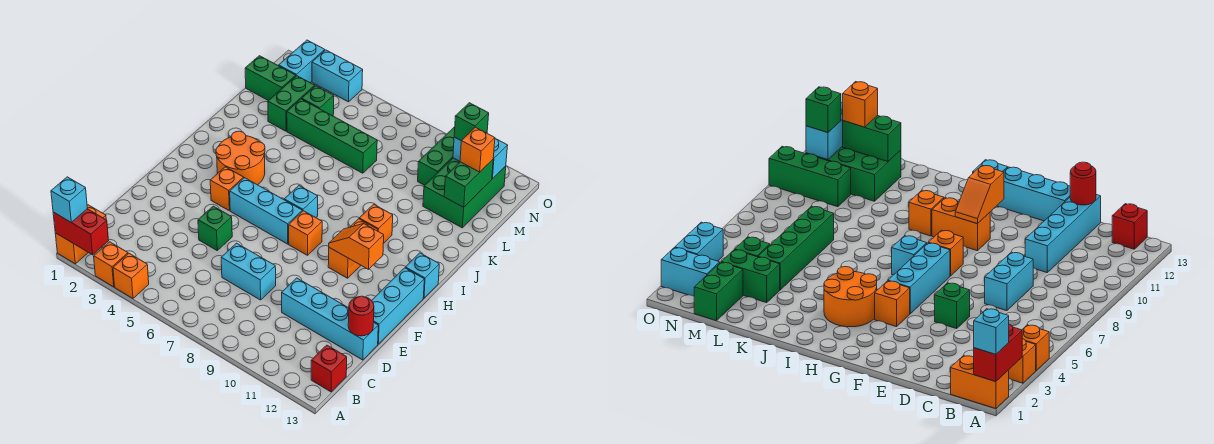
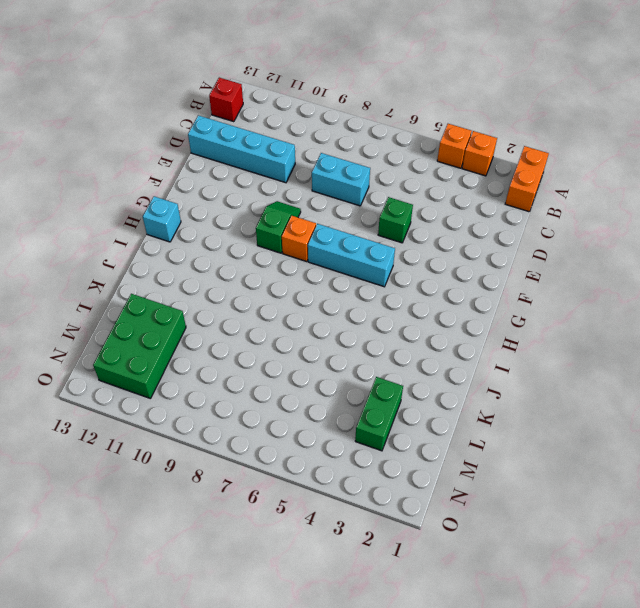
green 1x2 slope [256,201,301,253] -> none
none -> cyan 1x3 brick [372,268,424,344]
none -> orange 1x1 brick [210,167,244,210]
none -> orange 1x2 brick [328,219,378,278]
none -> orange 2x2 round brick [216,131,265,185]

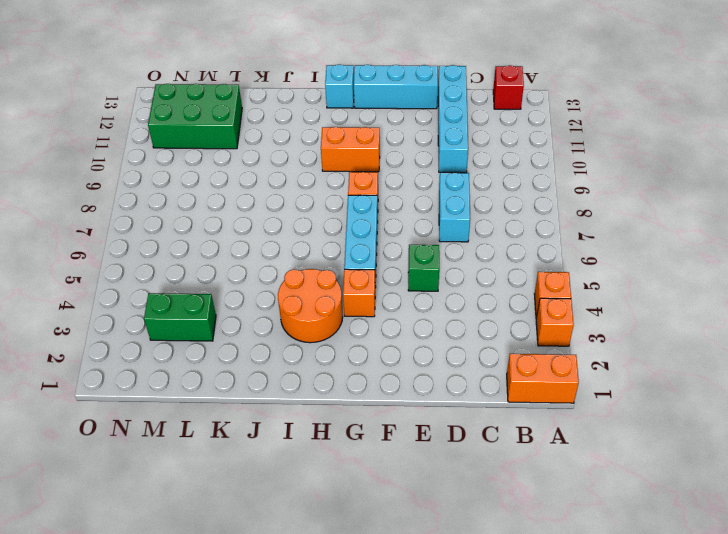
none -> cyan 1x1 brick [284,186,318,218]
none -> orange 1x1 brick [359,204,393,244]
none -> green 1x4 brick [287,99,377,173]
none -> green 1x2 brick [245,56,296,101]

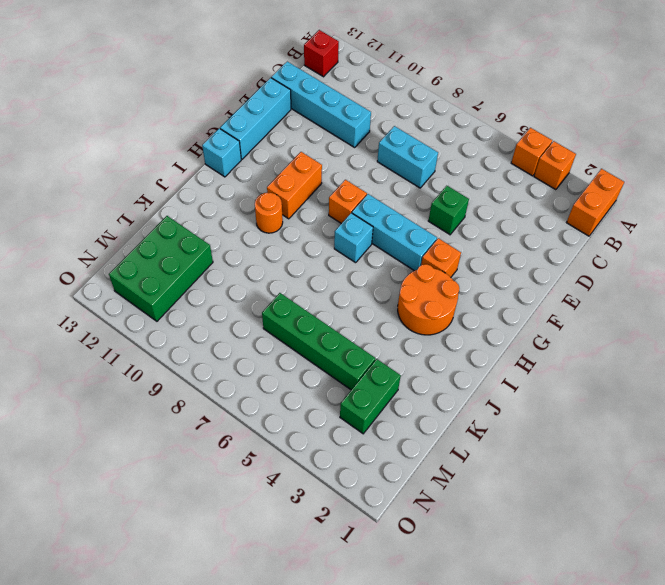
orange 1x1 round brick [255,193,283,233] -> orange 1x1 brick [359,204,393,244]
none -> green 1x2 brick [245,56,296,101]
none -> green 1x1 brick [302,86,334,116]
none -> green 1x3 brick [418,127,455,185]
none -> cyan 1x2 brick [279,40,325,82]

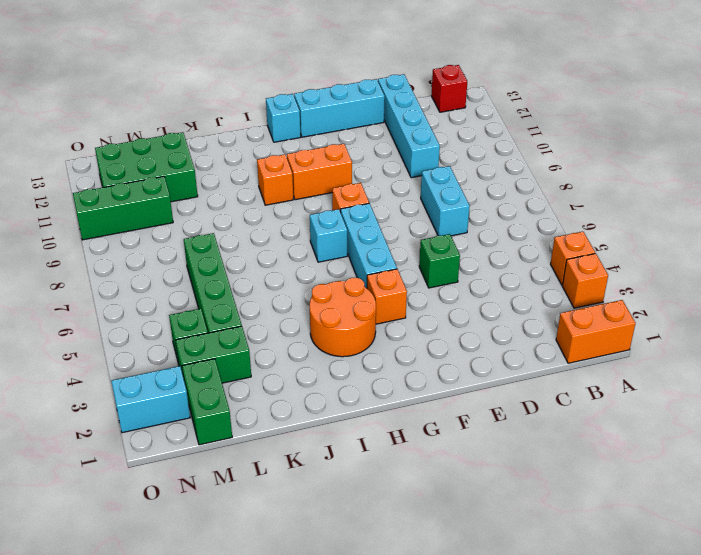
none -> cyan 1x2 brick [312,50,363,102]
none -> red 1x2 brick [53,209,109,255]
none -> red 1x1 round brick [348,296,374,336]
none -> orange 1x2 slope [329,224,384,269]

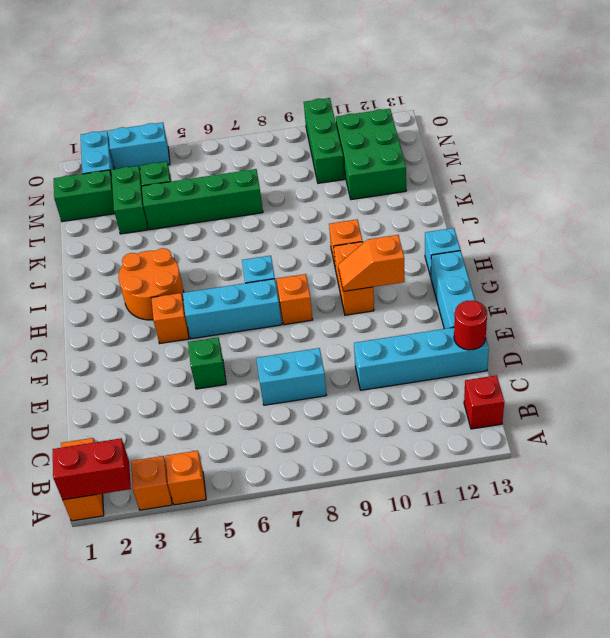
none -> green 1x2 brick [444,160,493,207]
none -> cyan 1x2 brick [453,137,508,179]
none -> cyan 1x1 brick [51,177,87,222]
none -> orange 1x1 brick [460,127,495,172]

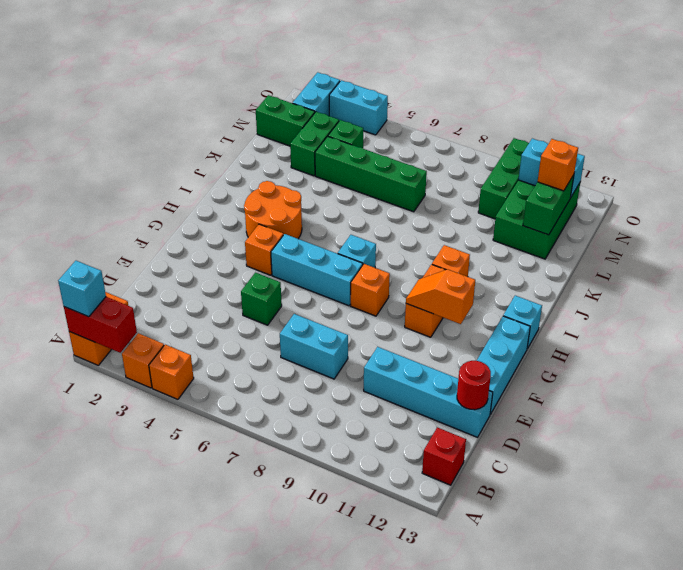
none -> green 1x1 brick [454,103,489,141]

